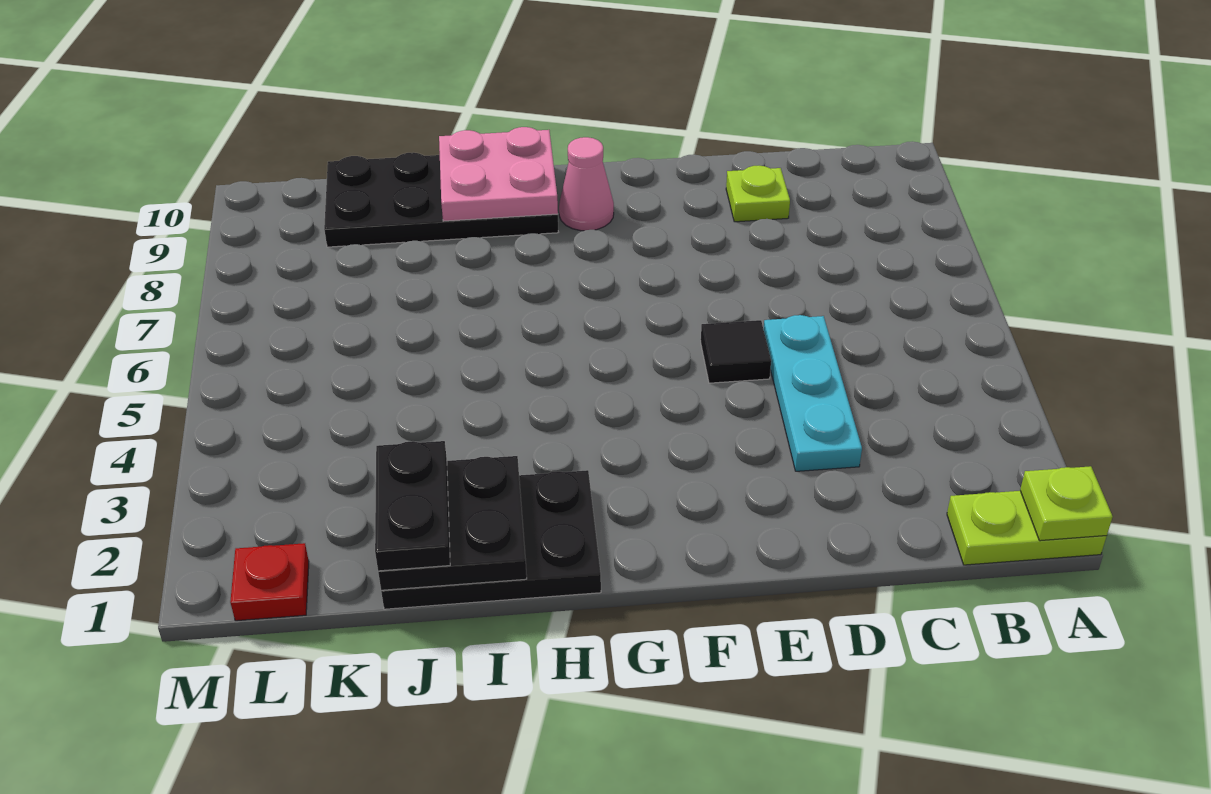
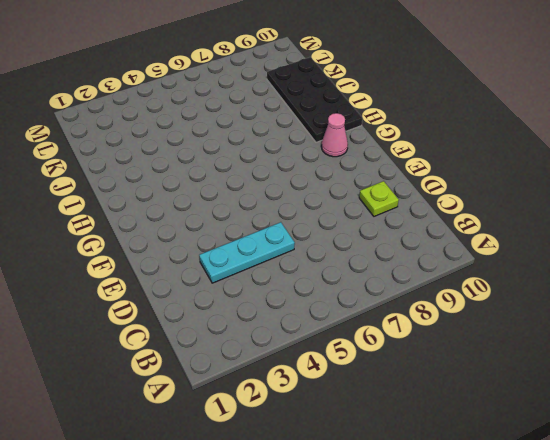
none -> lime 1x2 plate [947,491,1107,565]
none -> black 1x1 tile [701,320,771,383]
none -> black 2x3 plate [381,470,601,609]

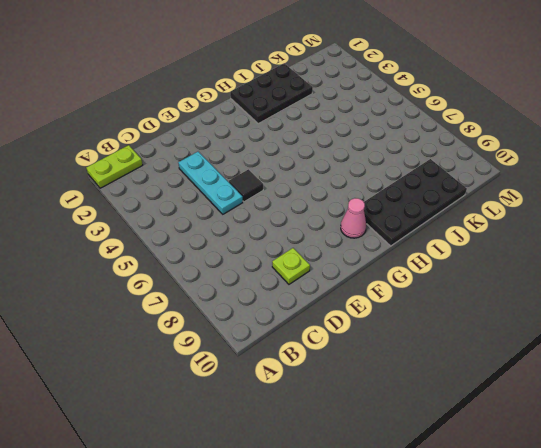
none -> red 1x1 plate [230,543,309,621]
none -> lime 1x1 plate [1020,466,1113,541]
none -> pink 2x2 plate [439,127,558,221]

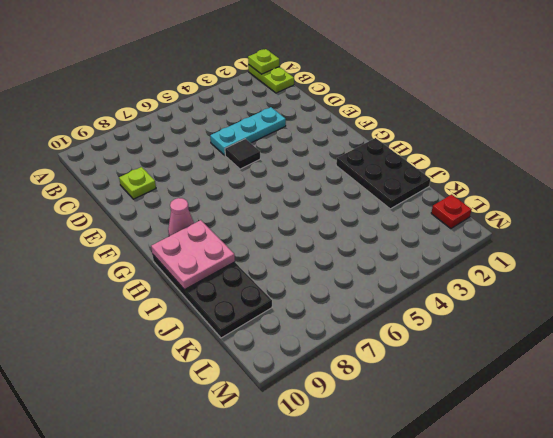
none -> black 2x2 plate [378,456,527,590]
none -> black 1x2 plate [375,441,450,571]

